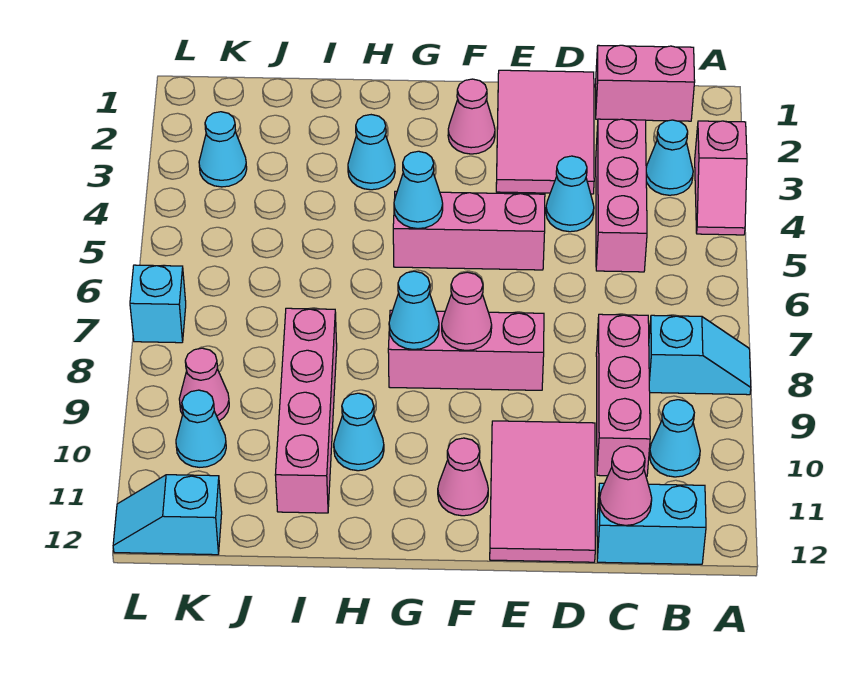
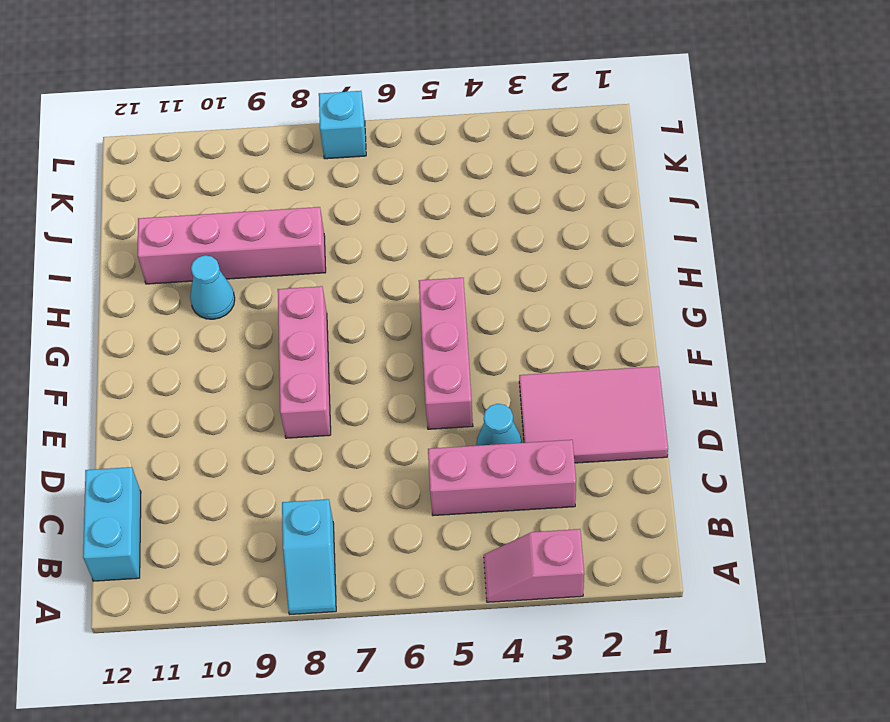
none -> pink 1x2 brick [595,45,695,121]
none -> cyan 1x1 cone [646,120,693,195]
none -> cyan 1x1 cone [650,400,700,477]

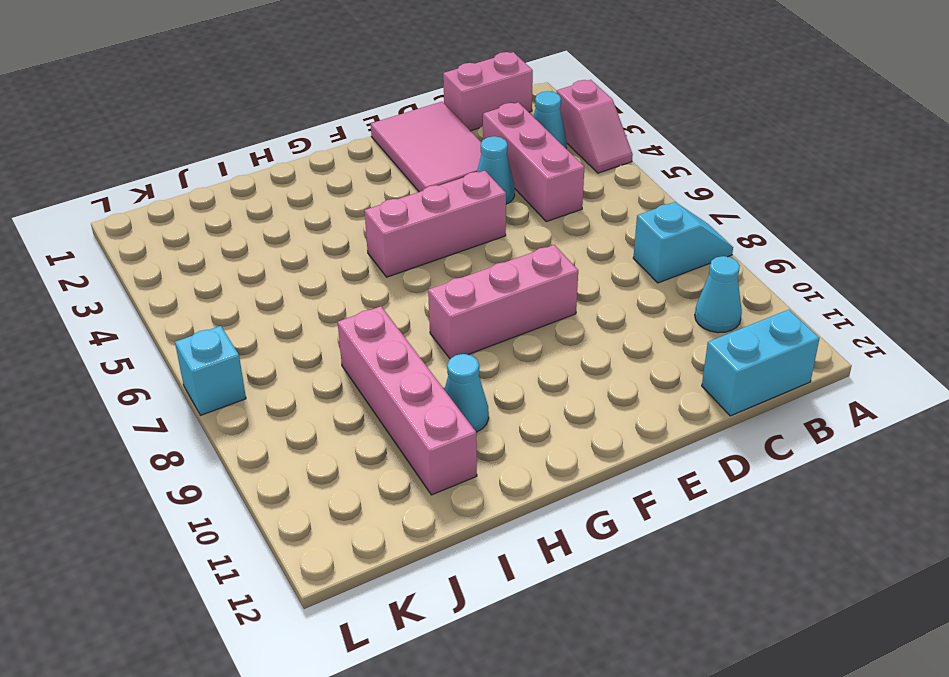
none -> pink 1x3 brick [596,314,650,476]
none -> pink 2x3 tile [490,421,595,562]
none -> pink 1x1 cone [448,79,495,154]

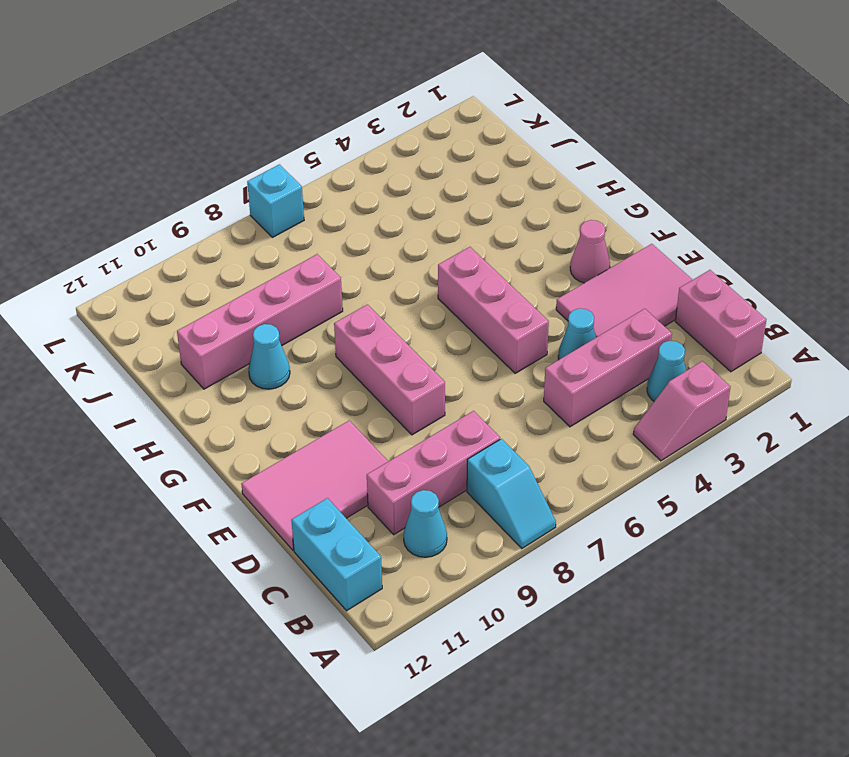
none -> pink 1x1 cone [438,438,488,516]
none -> cyan 1x1 cone [348,115,395,190]
none -> cyan 1x1 cone [199,112,247,187]

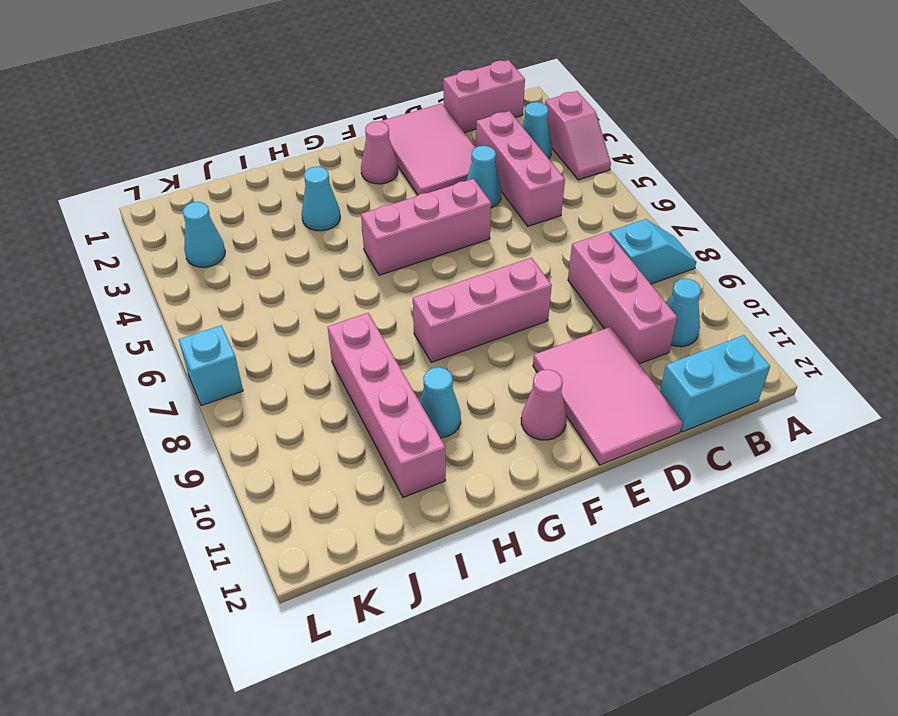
none -> pink 1x1 cone [179,348,229,421]
none -> cyan 1x1 cone [176,390,226,467]
none -> cyan 1x2 slope [113,475,222,555]

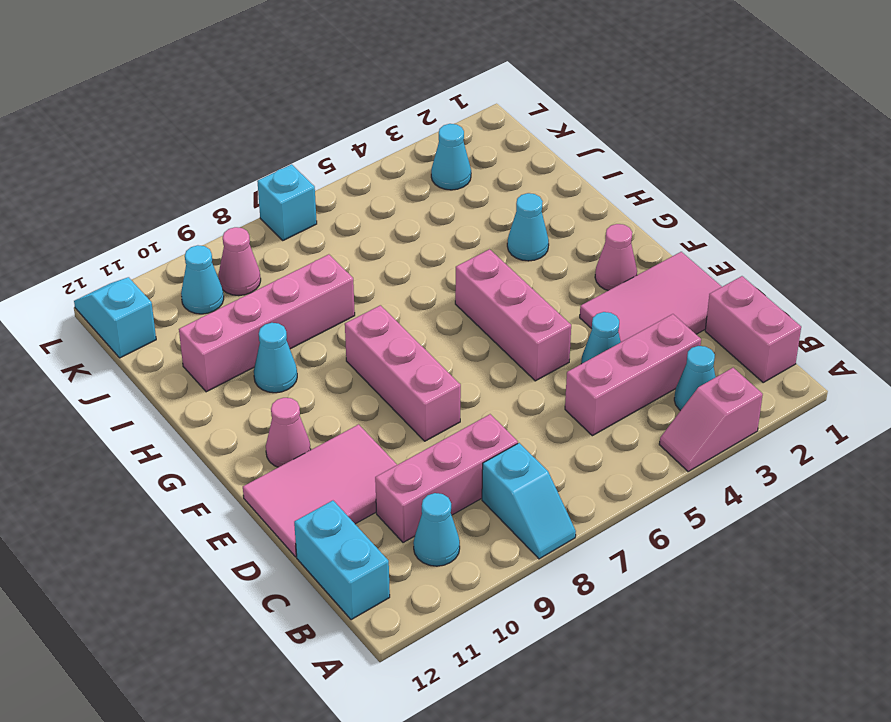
none -> pink 1x1 cone [599,446,652,525]
none -> pink 1x1 cone [442,272,492,351]
none -> cyan 1x1 cone [394,151,443,229]

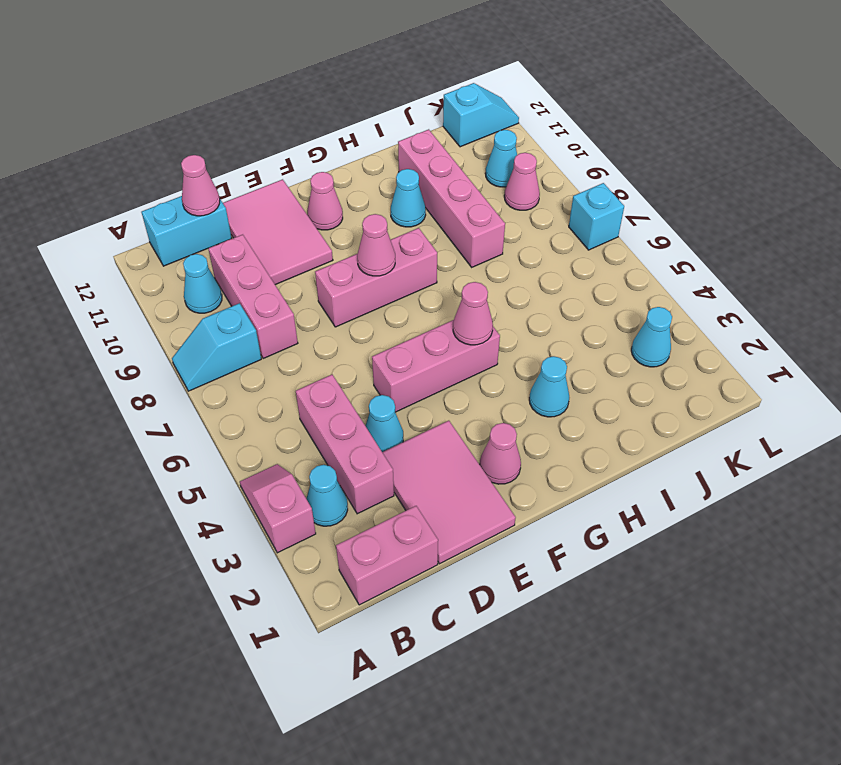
pink 1x1 cone [453,282,493,345] -> cyan 1x1 cone [394,151,443,229]
none -> cyan 1x1 cone [389,271,439,350]

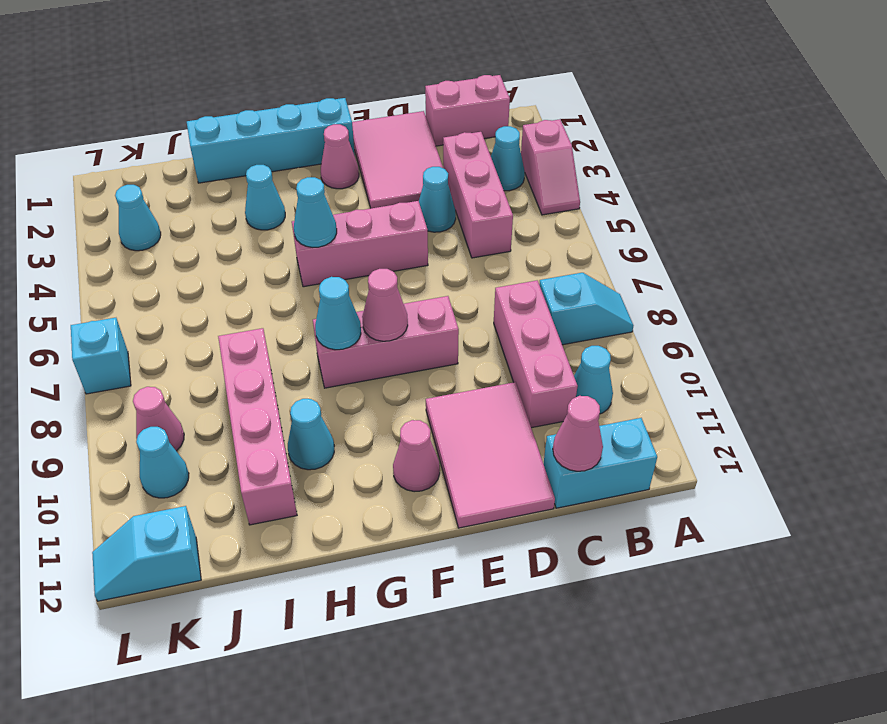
cyan 1x4 brick [187,98,355,183] -> none

